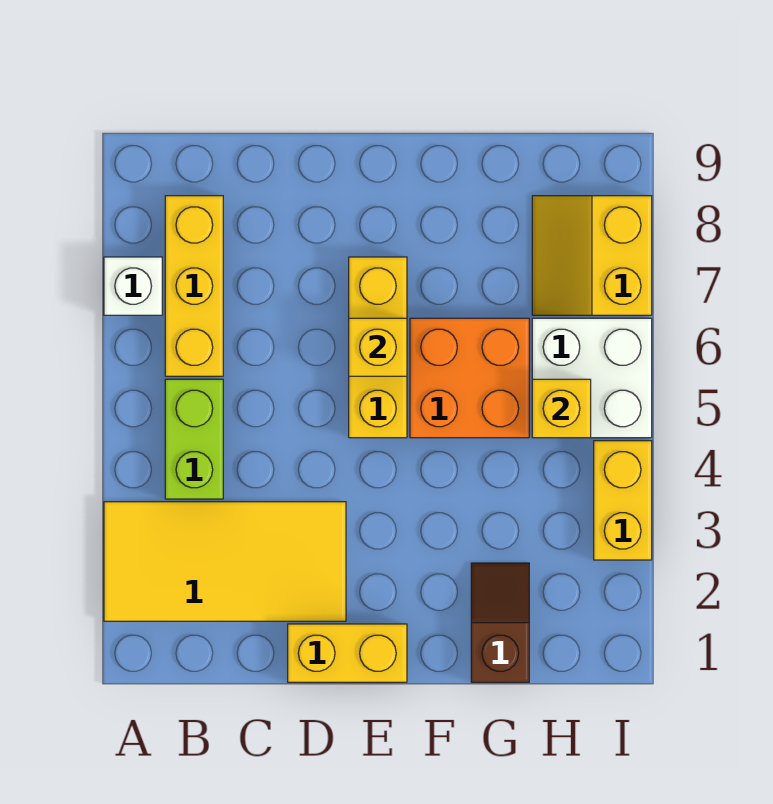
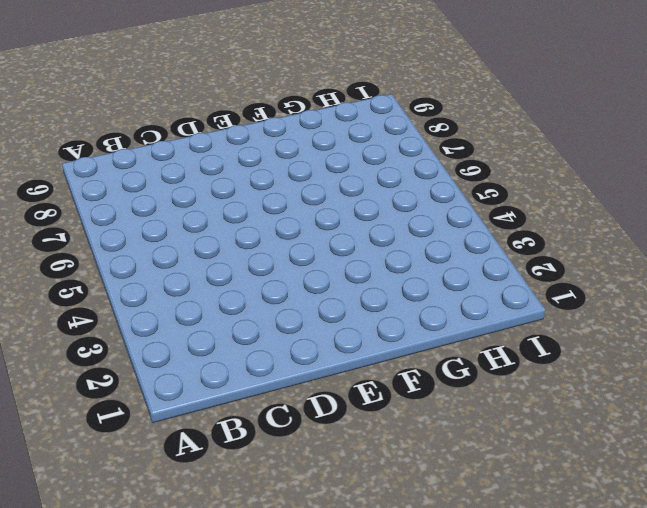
none -> yellow 2x4 tile [104,502,346,621]
none -> white 1x1 brick [104,257,162,315]
none -> lime 1x2 brick [165,379,223,499]

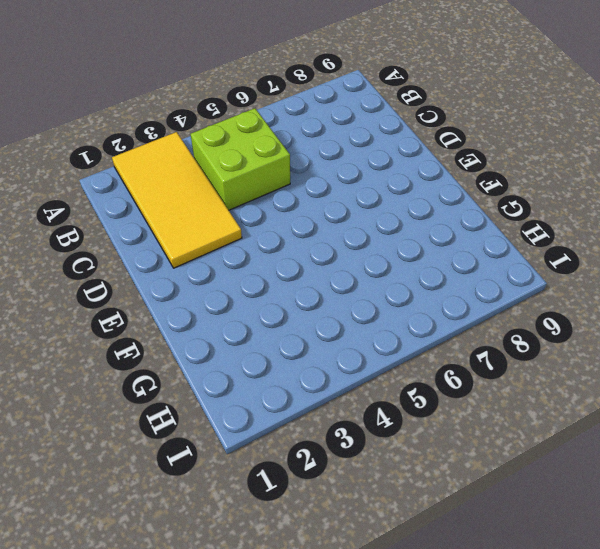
lime 2x2 brick [191,108,290,210] -> lime 1x2 brick [165,379,223,499]
none -> white 1x1 brick [104,257,162,315]
none -> yellow 1x3 brick [165,196,223,376]
none -> yellow 1x2 brick [288,624,407,682]

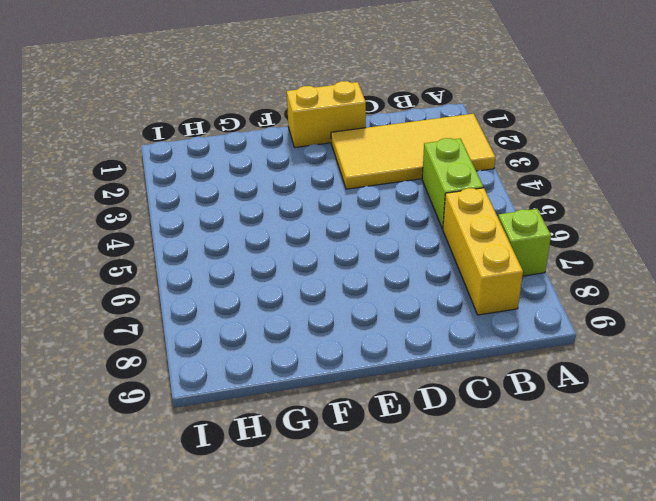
lime 1x1 brick [498,209,551,276] -> white 1x1 brick [104,257,162,315]
none -> yellow 1x3 brick [349,257,407,438]
none -> orange 2x2 brick [410,318,529,438]
none -> brown 1x2 slope [471,563,529,682]

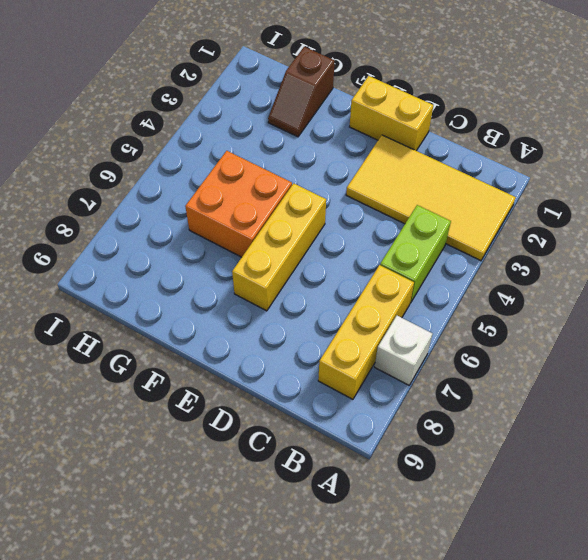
none -> white 2x2 brick [532,318,652,438]
none -> yellow 2x2 slope [532,196,652,315]
none -> yellow 1x2 brick [594,441,652,560]

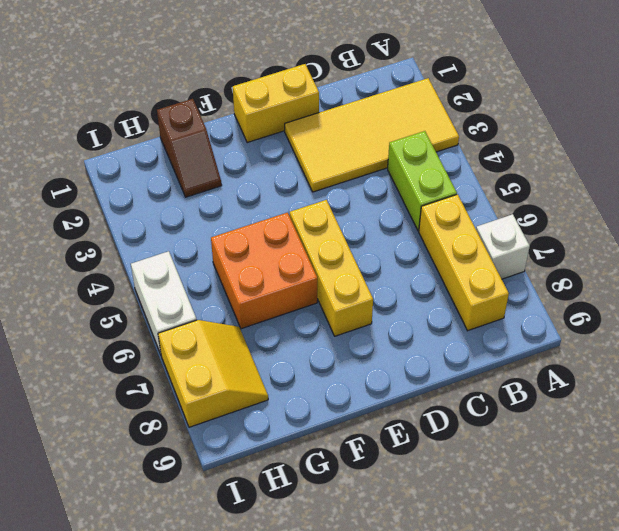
white 1x2 brick [131,251,197,354] -> white 2x2 brick [532,318,652,438]
none -> yellow 1x2 brick [594,441,652,560]
none -> yellow 1x1 brick [349,318,407,376]
none -> yellow 1x1 brick [532,379,591,438]

